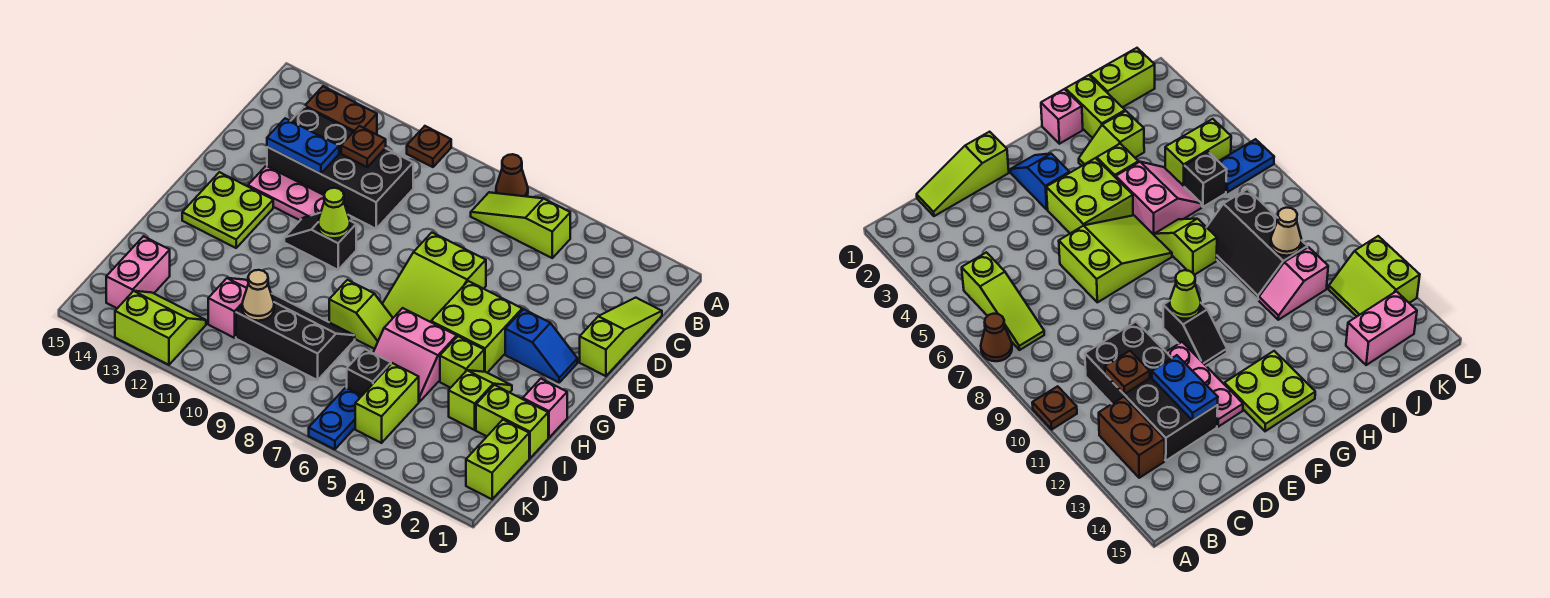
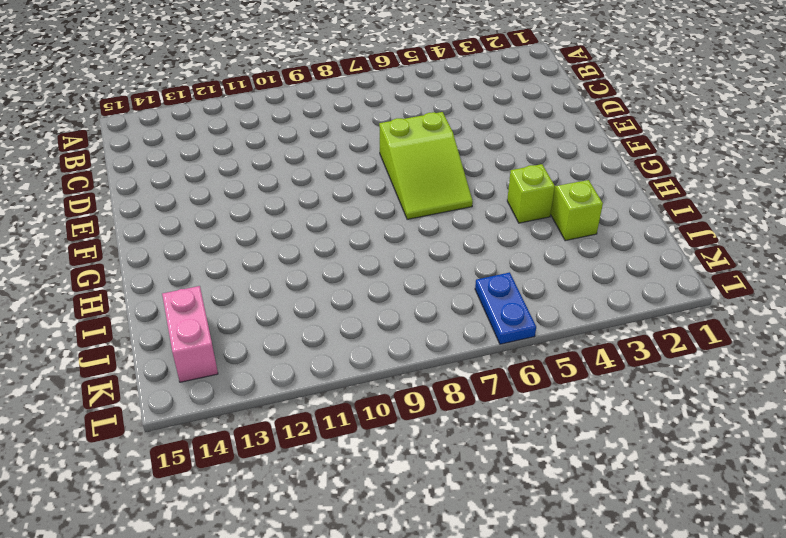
none -> brown 1x1 cone [496,154,528,197]
none -> brown 1x1 plate [407,126,451,167]
none -> lime 1x3 slope [471,192,570,258]
none -> brown 1x2 brick [305,86,377,135]

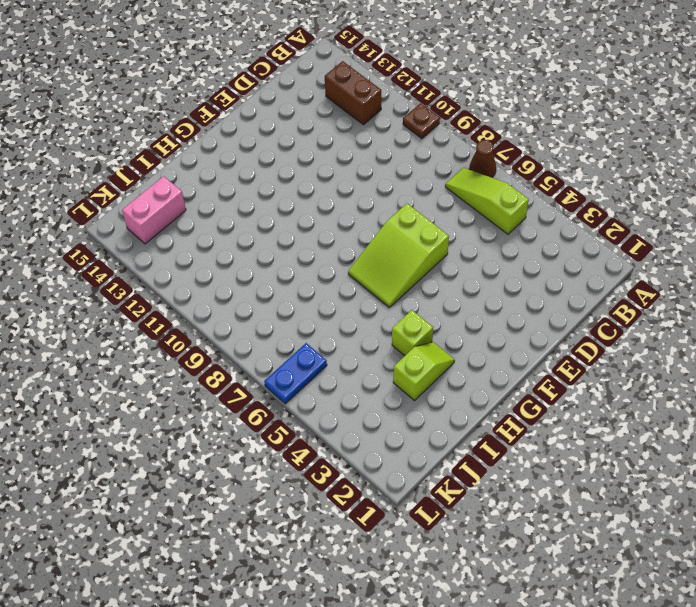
none -> lime 1x3 slope [580,298,662,376]
none -> black 2x4 brick [267,107,413,229]
none -> pink 1x3 plate [248,166,348,220]
none -> blue 1x2 slope [505,309,577,382]

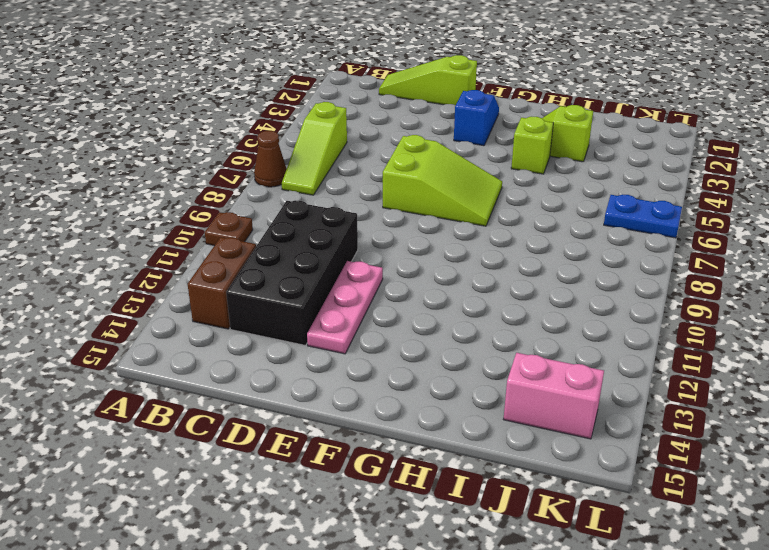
none -> lime 2x2 brick [431,281,522,373]
none -> black 1x2 slope [284,213,356,270]
none -> lime 2x2 plate [182,172,273,248]
none -> pink 1x1 brick [523,379,567,438]

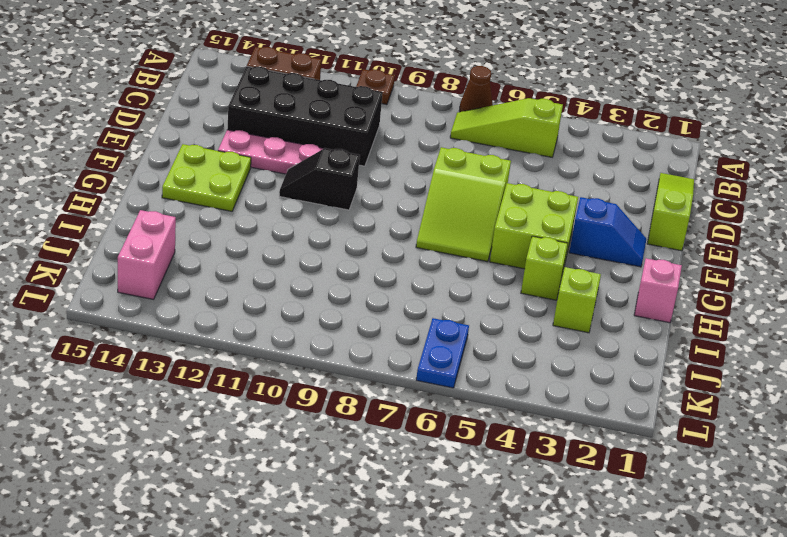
none -> pink 2x2 slope [373,308,457,402]
none -> lime 1x2 slope [329,280,393,349]
none -> lime 1x2 brick [476,385,548,458]
none -> black 2x3 slope [236,294,355,380]

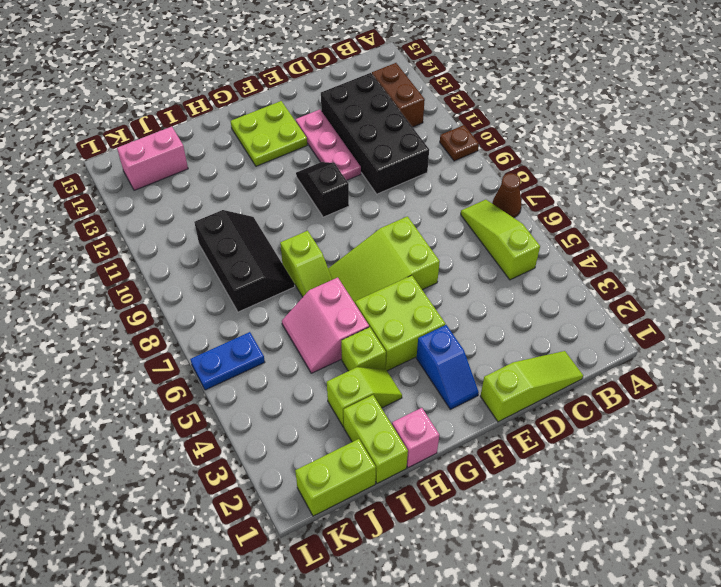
none -> pink 1x2 slope [208,278,272,338]
none -> lime 1x2 brick [355,363,419,443]
none -> black 1x1 brick [347,349,391,396]
none -> lime 2x2 slope [115,291,206,365]

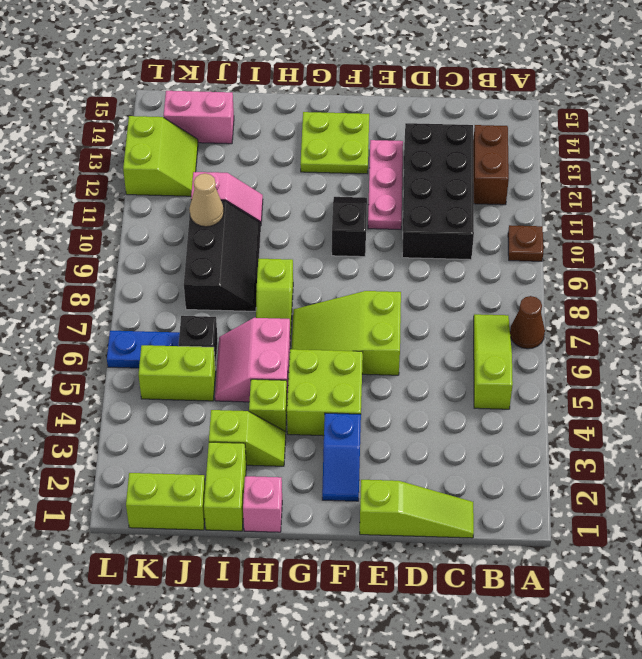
none -> brown 1x1 plate [341,126,386,167]
none -> blue 1x2 plate [267,118,339,174]
none -> lime 1x1 cone [318,188,350,238]

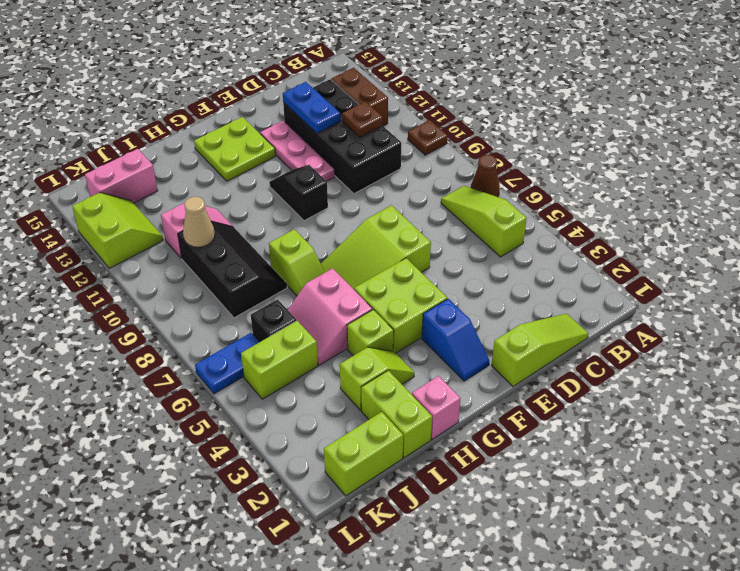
none -> lime 1x1 cone [318,188,350,238]

